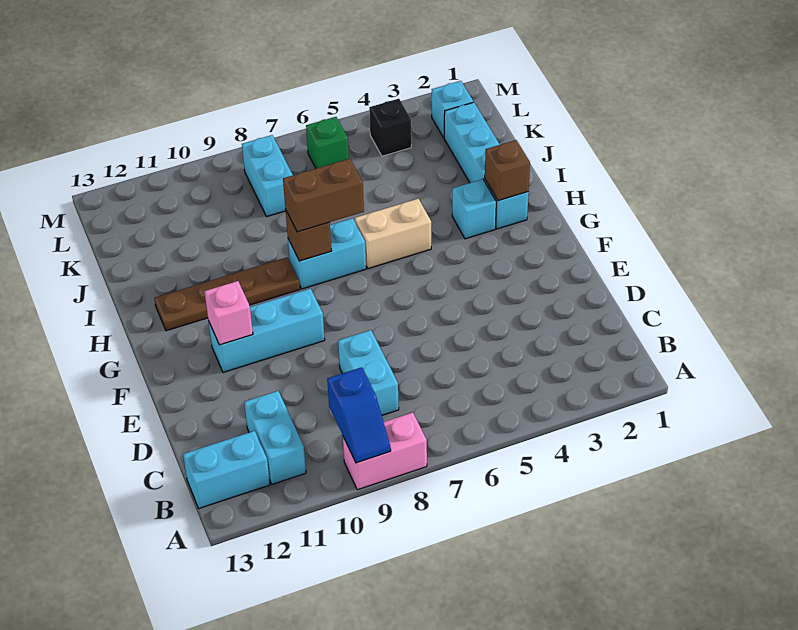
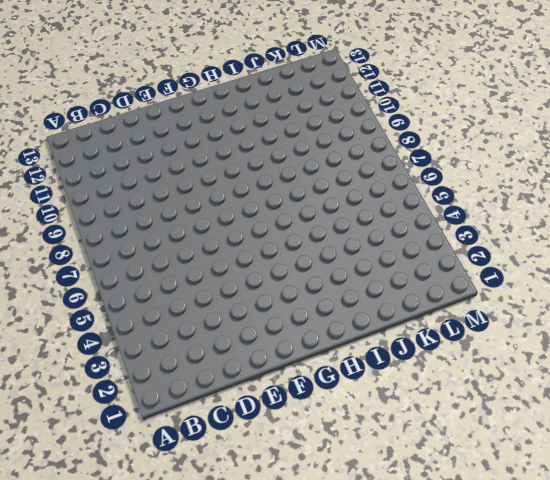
none -> pink 1x2 brick [343,412,427,490]
none -> cyan 1x2 brick [244,391,306,484]
none -> cyan 1x2 brick [183,431,270,508]

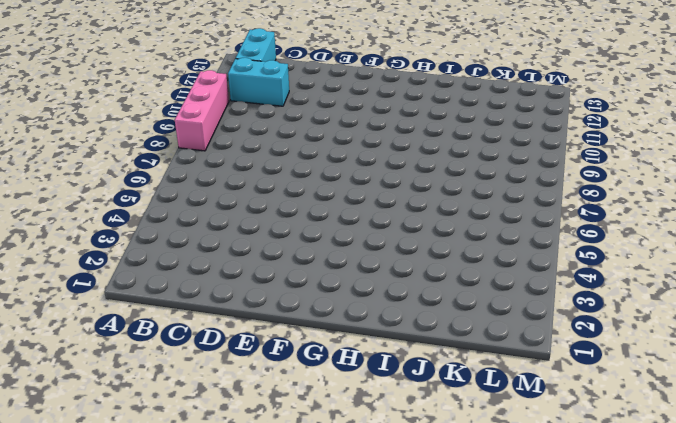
pink 1x3 brick [175,70,229,151] -> pink 1x2 brick [343,412,427,490]
none -> cyan 1x2 brick [338,330,399,415]
none -> cyan 1x3 brick [208,289,325,373]
none -> cyan 1x4 brick [444,102,529,229]

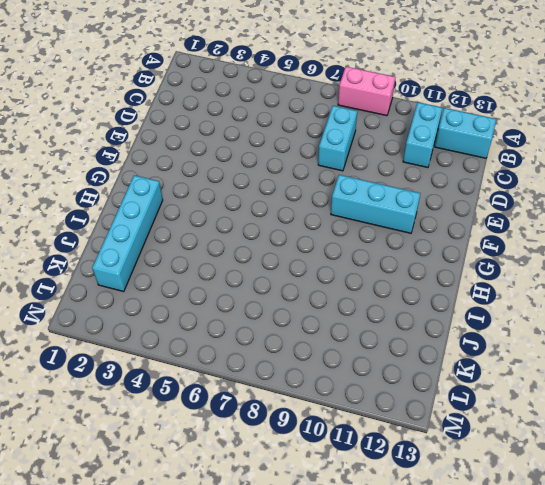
none -> cyan 1x1 brick [452,179,496,239]
none -> tan 1x2 brick [355,199,431,269]
none -> cyan 1x2 brick [288,218,366,289]

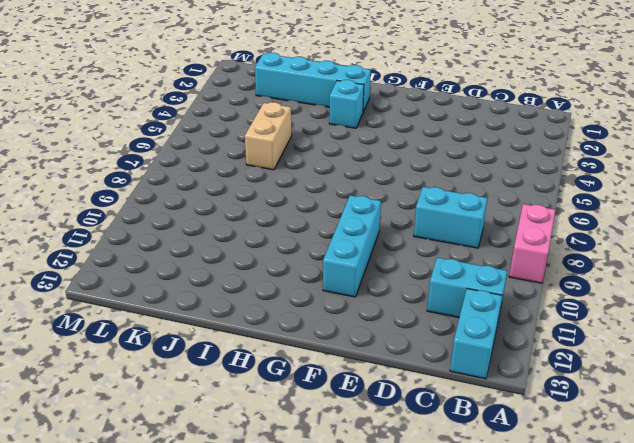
tan 1x2 brick [245,102,292,170] -> tan 1x2 brick moved to [355,199,431,269]
none -> cyan 1x2 brick [288,218,366,289]
none -> brown 1x4 plate [154,257,300,331]
none -> cyan 1x2 brick [242,135,293,217]

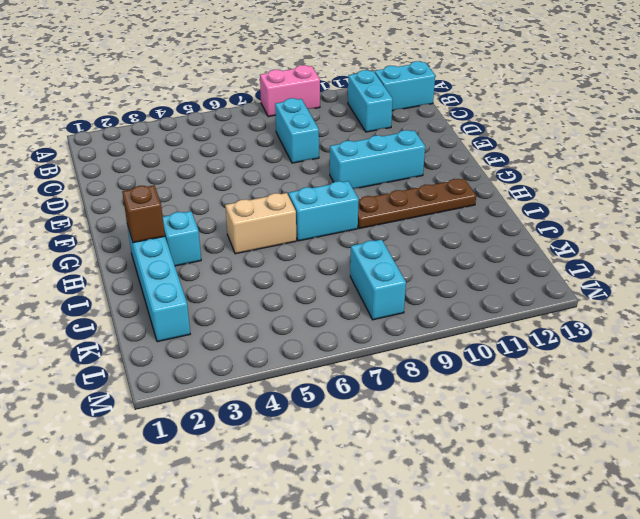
none -> cyan 1x1 brick [432,81,473,138]
none -> black 1x1 brick [369,99,411,156]
none -> green 1x1 brick [306,117,349,168]

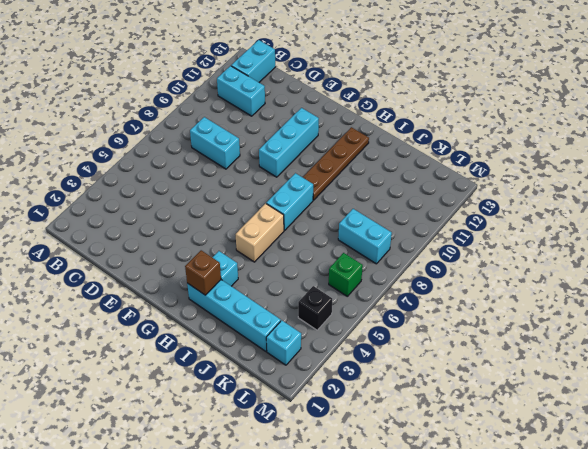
none -> pink 1x2 brick [343,412,427,490]
none -> blue 1x2 slope [327,367,391,463]
none -> pink 1x1 brick [204,281,253,345]

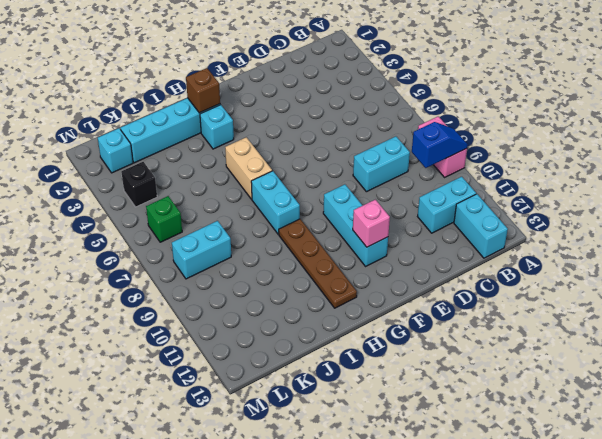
none -> brown 1x1 brick [285,209,331,261]
none -> brown 1x2 brick [283,159,364,232]

